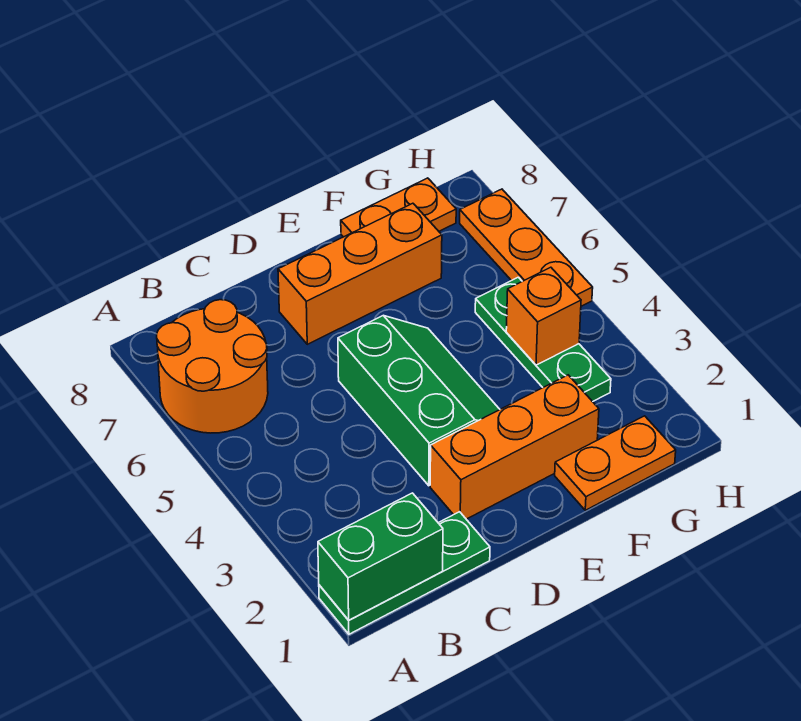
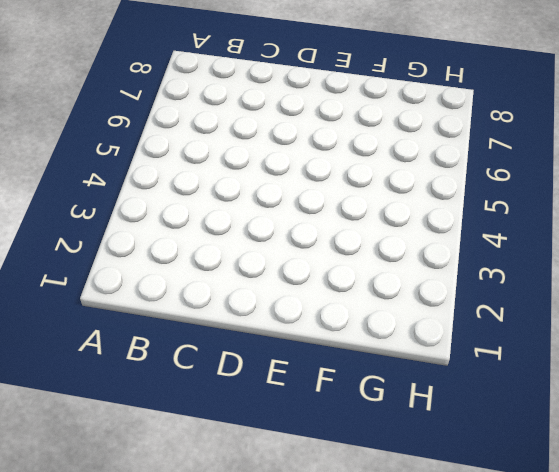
none -> green 1x3 plate [319,512,490,634]
none -> orange 2x2 round brick [157,300,268,433]

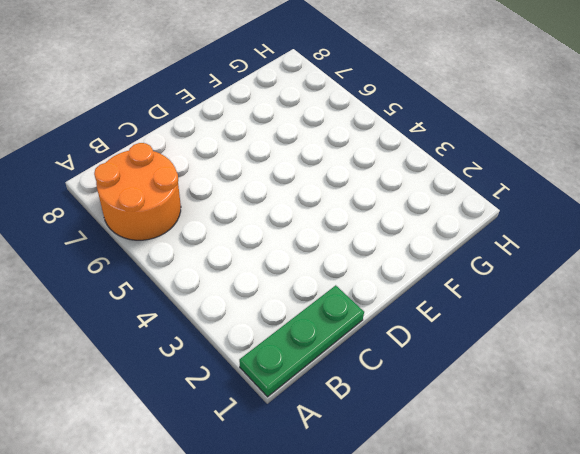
none -> orange 1x3 brick [430,375,599,519]
none -> green 2x3 slope [338,316,500,486]

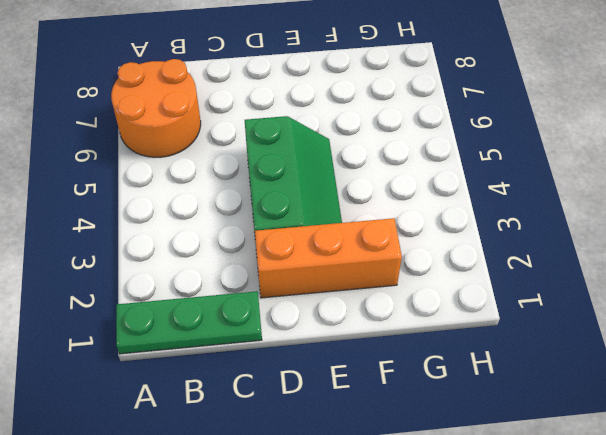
none -> orange 1x3 brick [278,203,442,344]
none -> orange 1x2 plate [555,416,676,510]

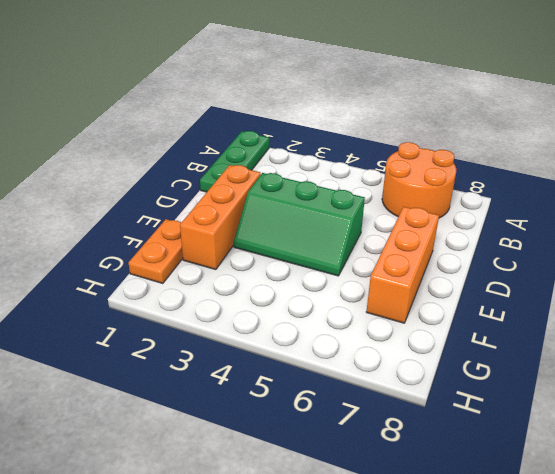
none -> orange 1x2 plate [341,178,456,237]
none -> green 1x3 plate [475,277,611,402]

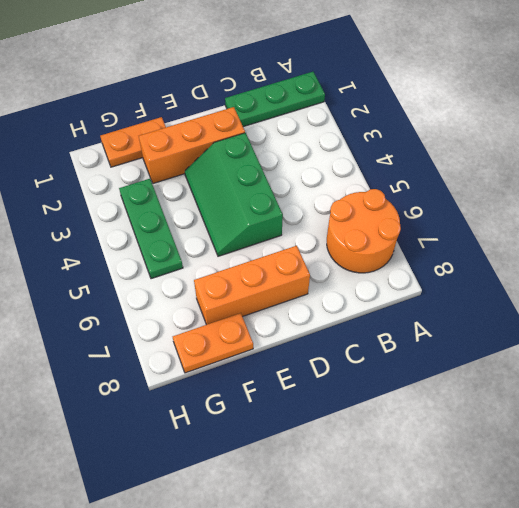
none -> orange 1x3 plate [460,189,593,306]
none -> green 1x2 brick [318,493,443,620]

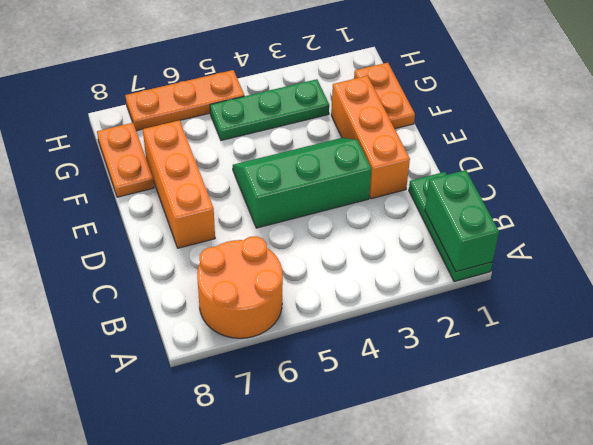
none -> orange 1x1 brick [506,267,581,365]

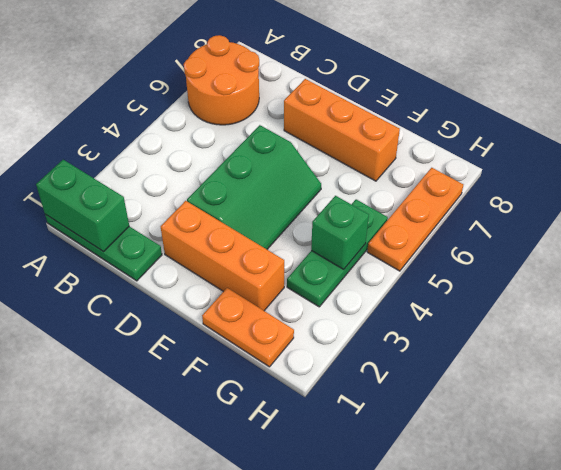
green 1x1 brick [311,196,369,269] -> orange 1x1 brick [506,267,581,365]
none -> orange 1x2 plate [341,178,456,237]

